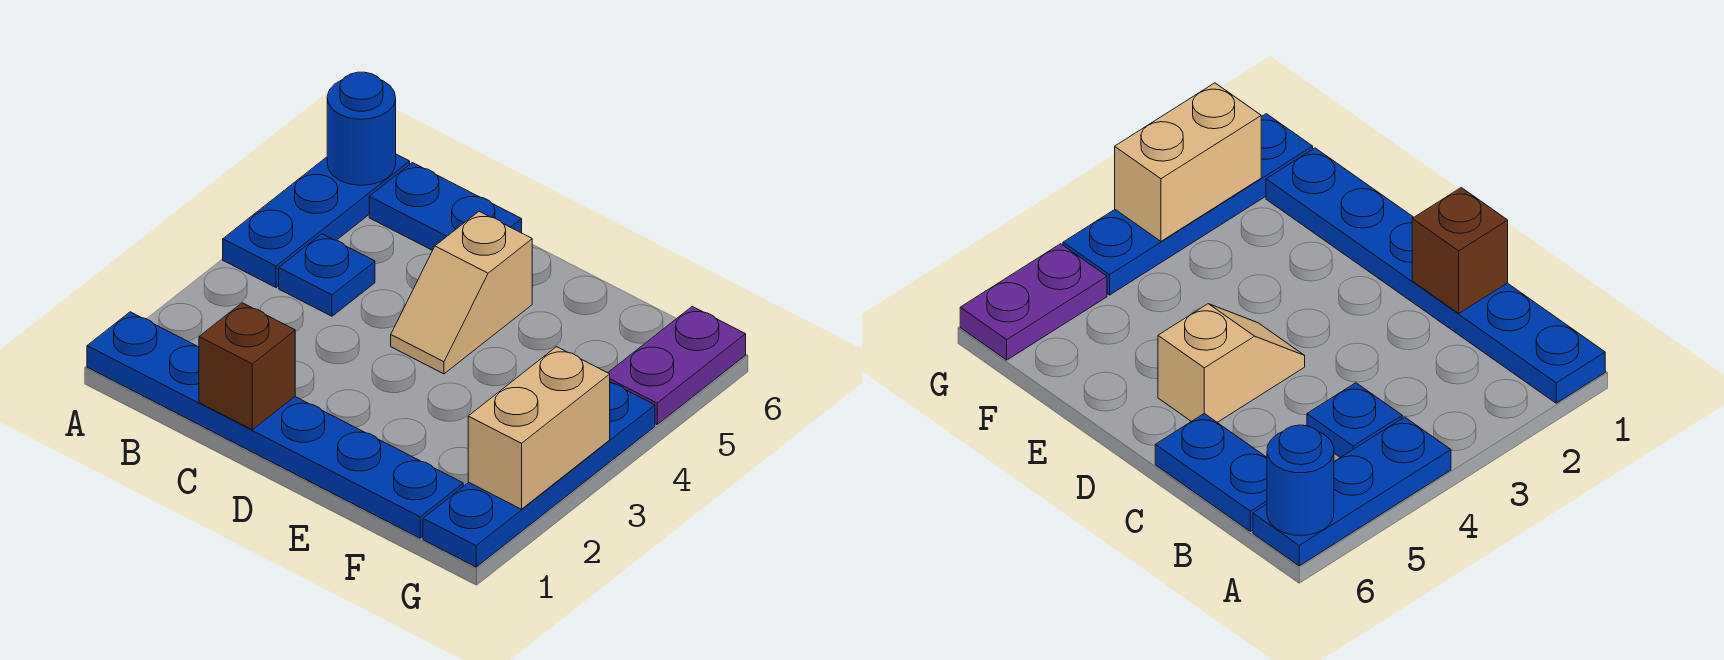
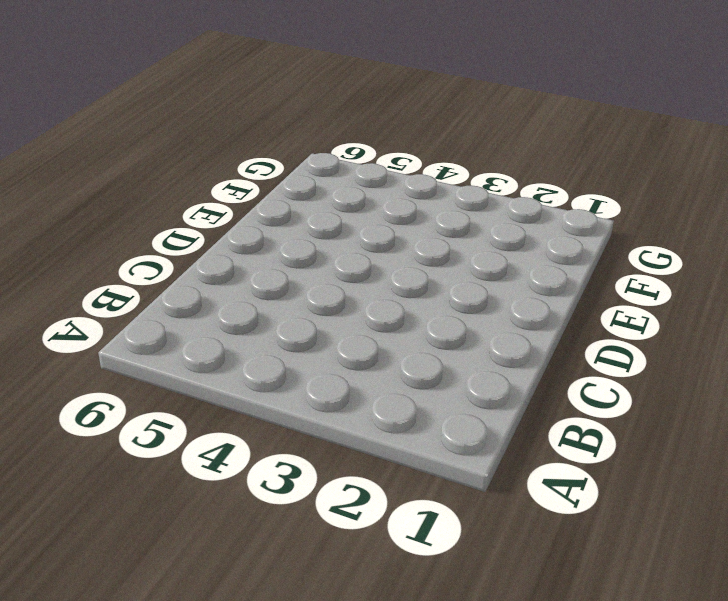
none -> blue 1x6 plate [87,312,463,538]
none -> blue 1x3 plate [223,154,410,287]

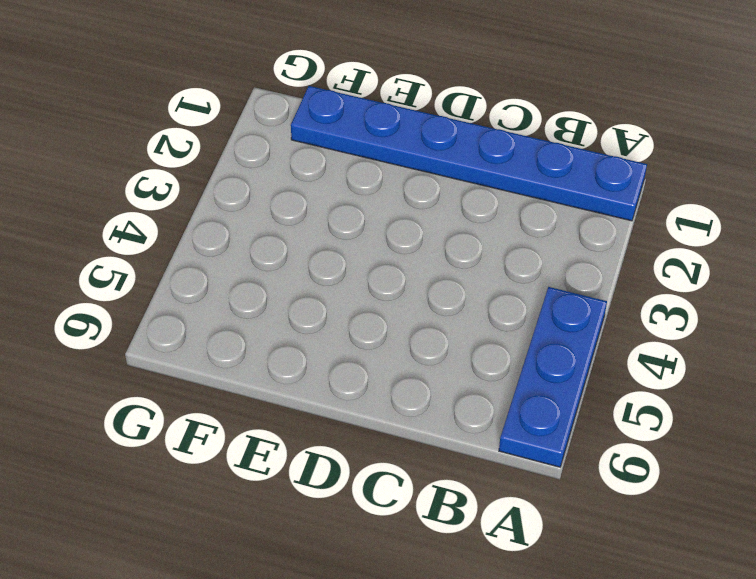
none -> blue 1x1 plate [279,234,375,316]
none -> blue 1x2 plate [369,163,522,250]

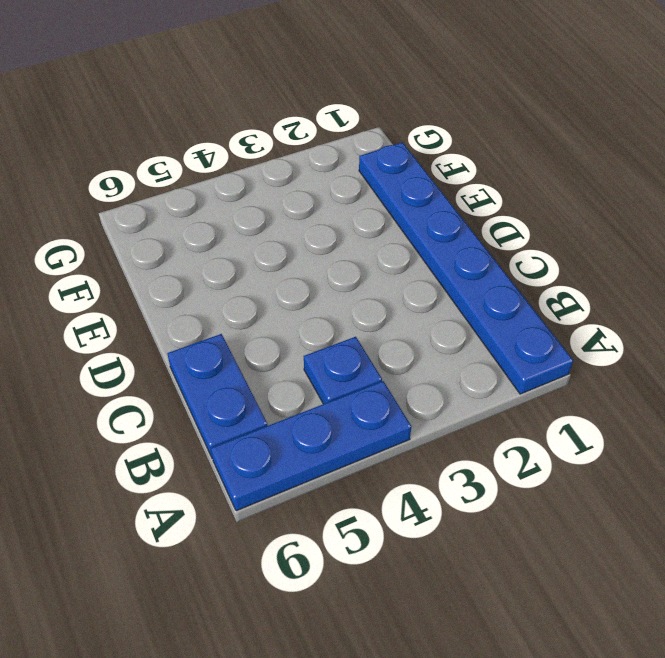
none -> tan 1x2 slope [391,211,532,374]
none -> blue 1x4 plate [423,382,655,567]

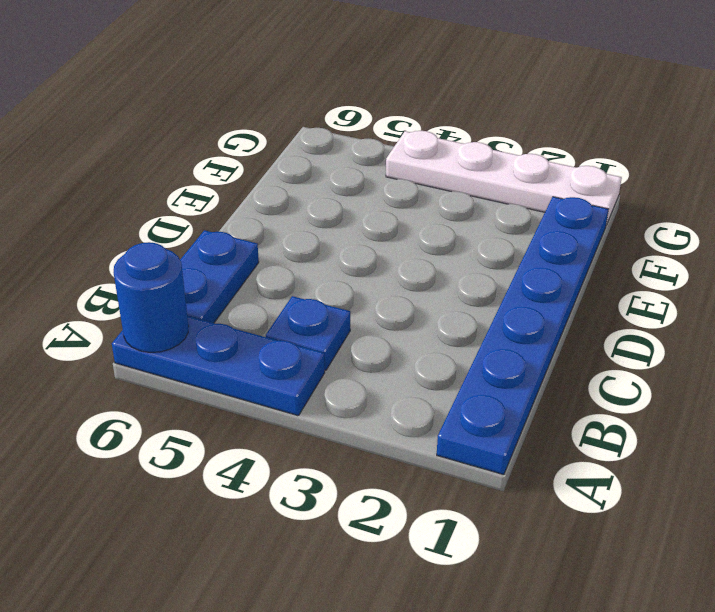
white 1x4 plate [386,131,622,225] -> blue 1x4 plate [423,382,655,567]
none -> tan 1x2 slope [391,211,532,374]
none -> purple 1x2 plate [608,306,746,424]

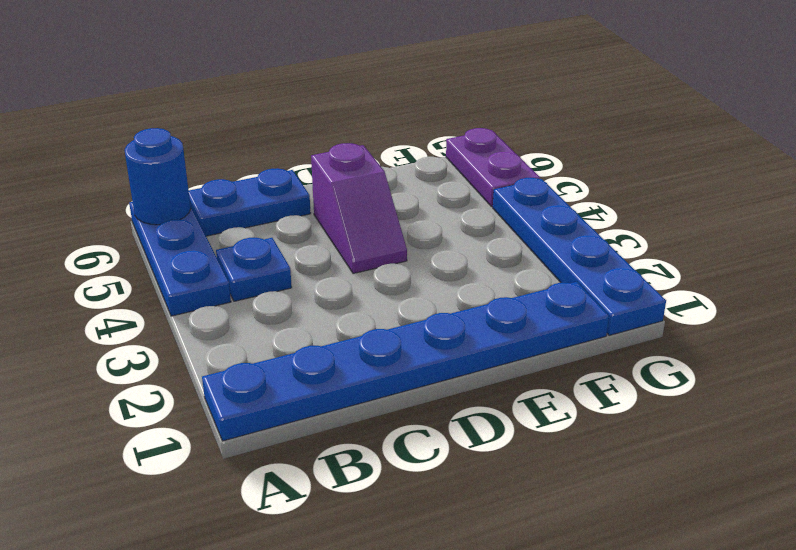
purple 1x2 slope [311,143,407,274] -> tan 1x2 slope [391,211,532,374]
none -> brown 1x1 brick [199,303,295,430]
none -> tan 1x2 brick [468,347,610,509]

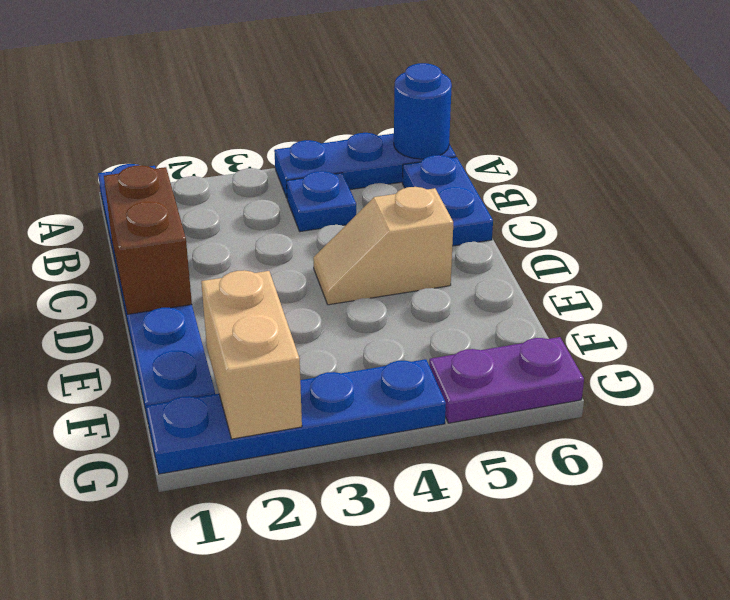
brown 1x2 brick [104,165,192,314] -> brown 1x1 brick [199,303,295,430]
tan 1x2 brick [201,270,302,439] -> tan 1x2 brick turned to [468,347,610,509]

